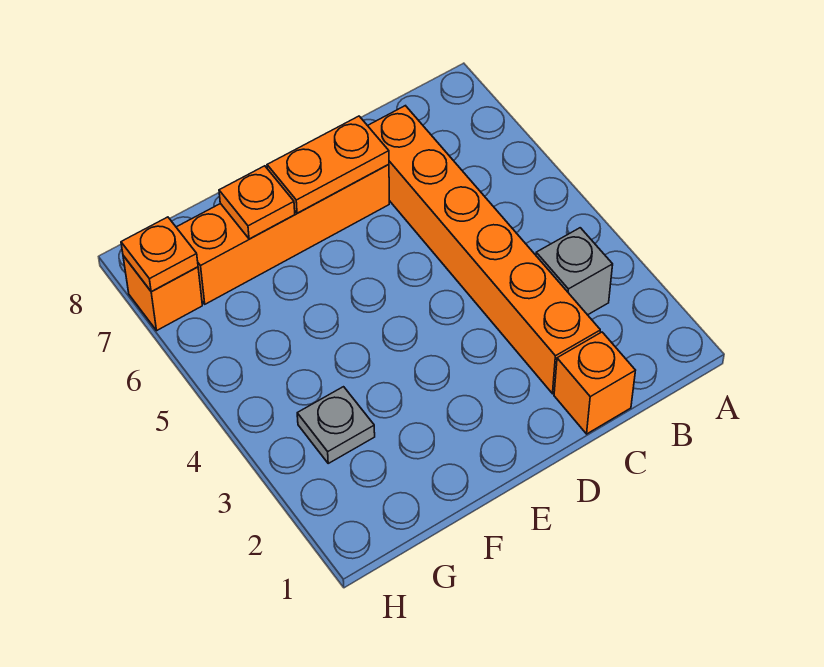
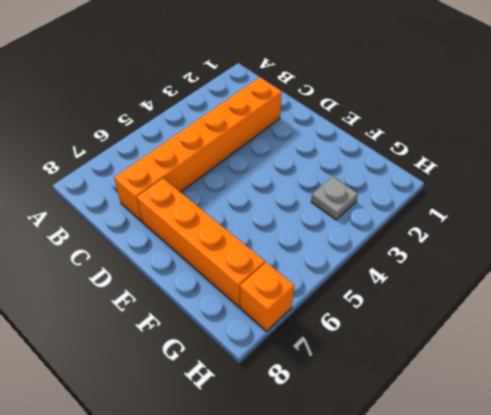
none -> grey 1x1 brick [536,228,613,315]
none -> orange 1x1 brick [554,332,635,434]

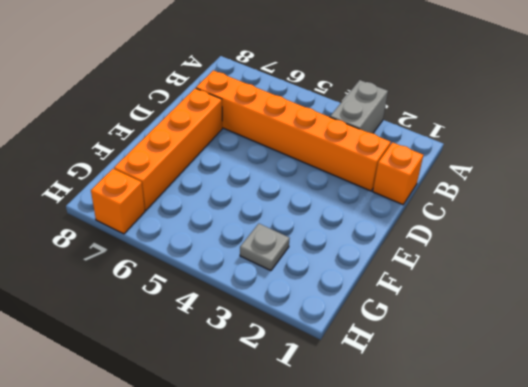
grey 1x2 brick [330,80,388,133] -> grey 1x1 brick [536,228,613,315]
none -> orange 1x2 plate [267,116,389,213]
none -> orange 1x1 plate [219,166,295,239]

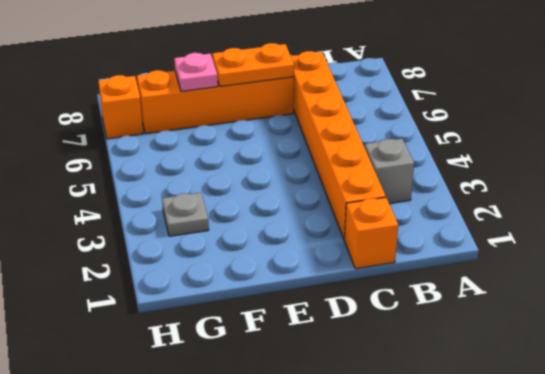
pink 1x1 plate [174,53,218,91] -> orange 1x1 plate [219,166,295,239]
none -> orange 1x1 plate [121,217,198,292]

